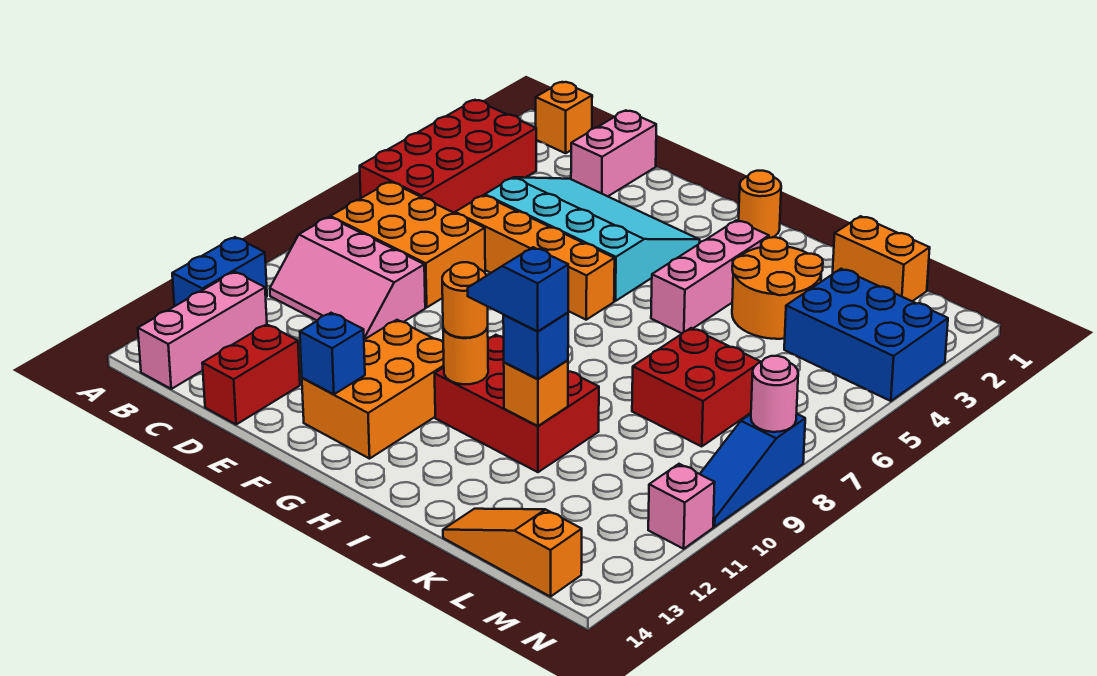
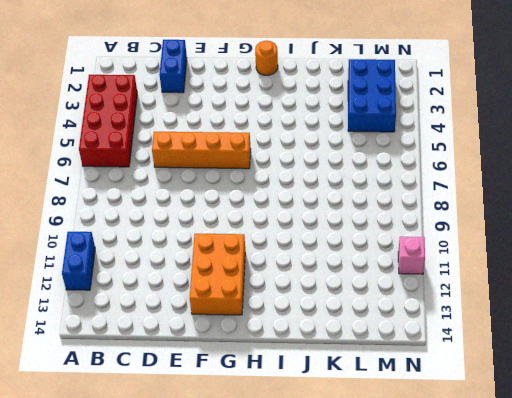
blue 1x2 brick [159,40,187,93] -> pink 1x2 brick [571,110,656,196]
blue 2x3 brick [348,59,396,132] -> blue 2x3 brick turned to [784,269,948,401]
none -> orange 1x1 brick [536,82,592,153]
none -> orange 2x3 brick [330,182,485,307]
none -> pink 2x3 slope [270,217,425,340]

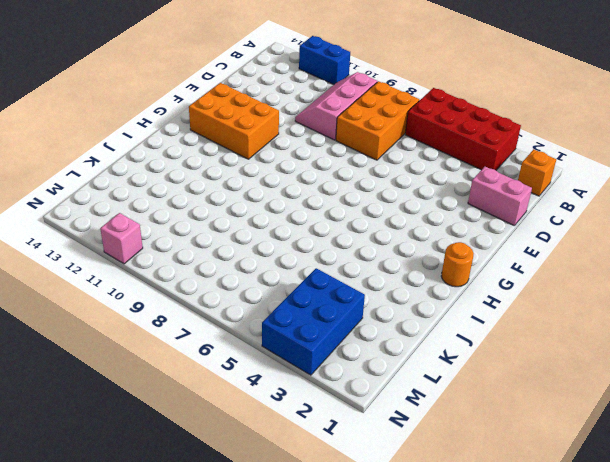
none -> pink 1x3 brick [138,272,267,389]
none -> cyan 3x4 slope [485,177,700,301]
none -> orange 1x4 brick [455,195,615,320]

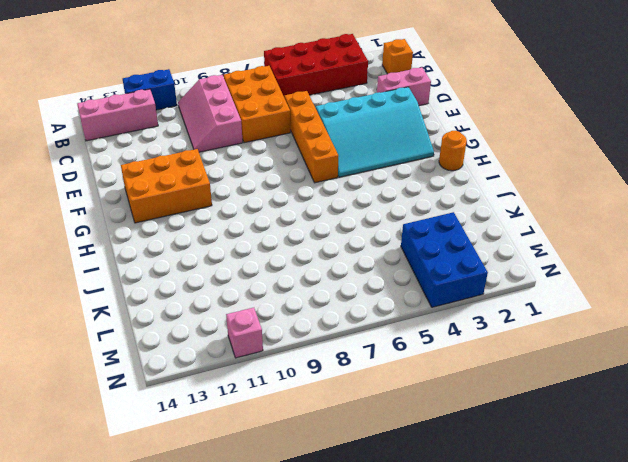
cyan 3x4 slope [315,87,434,177] -> cyan 3x4 slope turned to [485,177,700,301]
none -> red 1x2 brick [202,324,300,424]
none -> red 2x3 brick [435,335,599,472]
none -> pink 1x3 brick [651,220,769,333]

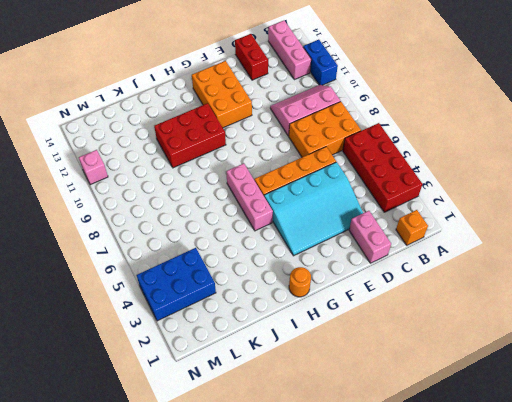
pink 1x3 brick [226,163,273,231] -> pink 1x3 brick moved to [651,220,769,333]
none -> orange 2x2 round brick [732,237,823,339]
none -> orange 1x2 brick [833,216,930,301]
none -> red 2x2 brick [632,328,761,447]

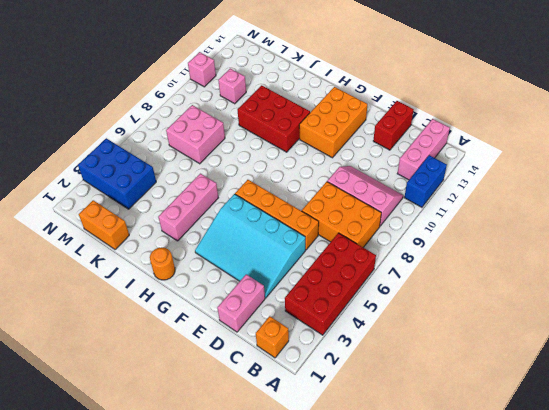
pink 2x2 brick [166,105,225,164] -> red 2x2 brick [632,328,761,447]
pink 1x1 brick [218,69,246,104] -> none
none -> orange 2x2 round brick [732,237,823,339]
none -> orange 1x3 slope [443,509,582,597]
none -> blue 1x3 slope [700,414,805,527]

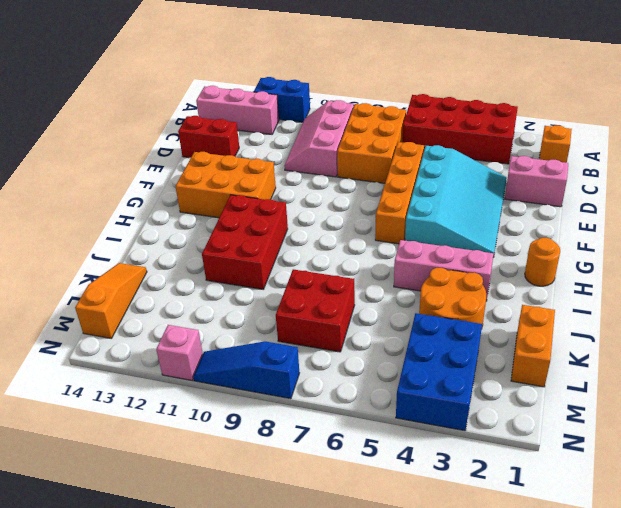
none -> blue 1x1 brick [300,313,365,394]
none -> orange 1x1 round brick [443,328,488,384]
none -> orange 1x1 brick [504,360,568,426]

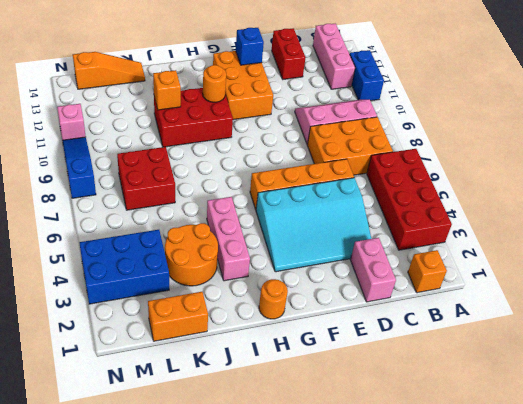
none -> pink 1x1 round brick [751,356,798,432]
none -> orange 1x1 round brick [442,262,488,338]
none -> blue 1x1 brick [503,313,568,379]

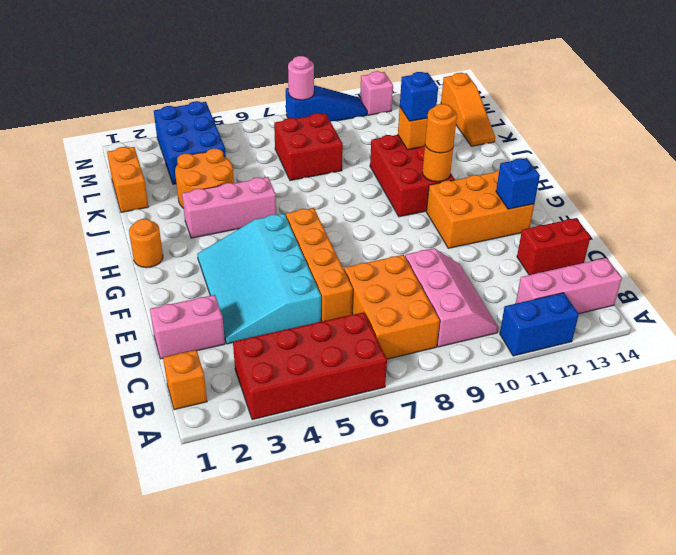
none -> blue 1x2 slope [468,247,568,331]

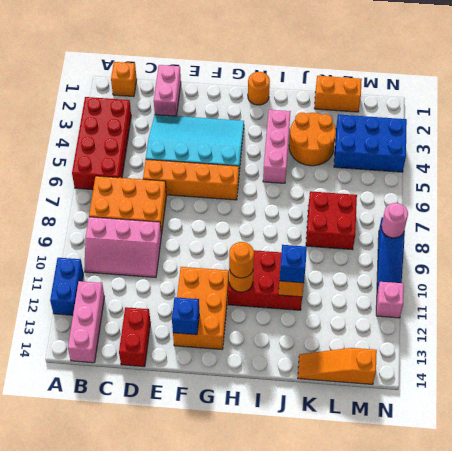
none -> blue 1x2 slope [468,247,568,331]

